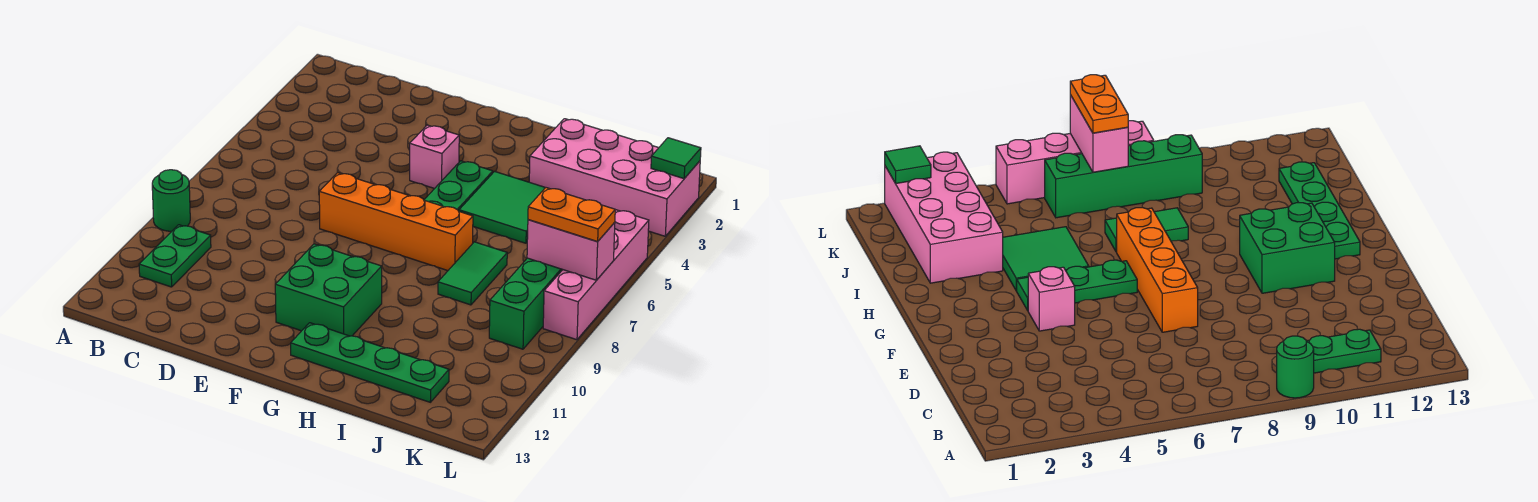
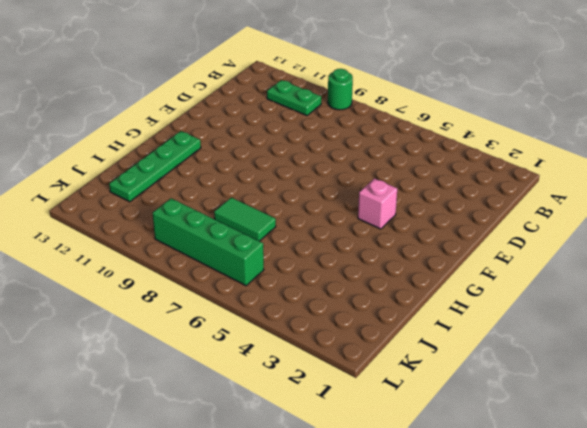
none -> orange 1x4 brick [319,173,473,271]
none -> green 2x2 brick [275,244,382,336]
none -> green 1x3 plate [424,161,493,211]

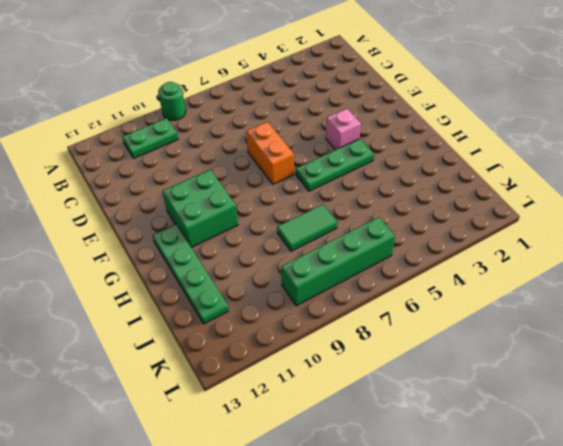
orange 1x2 brick [246,122,294,184] -> orange 1x4 brick [319,173,473,271]
none -> green 2x2 tile [459,172,545,243]
none -> pink 2x4 brick [529,119,700,236]
none -> pink 1x4 brick [543,210,649,340]

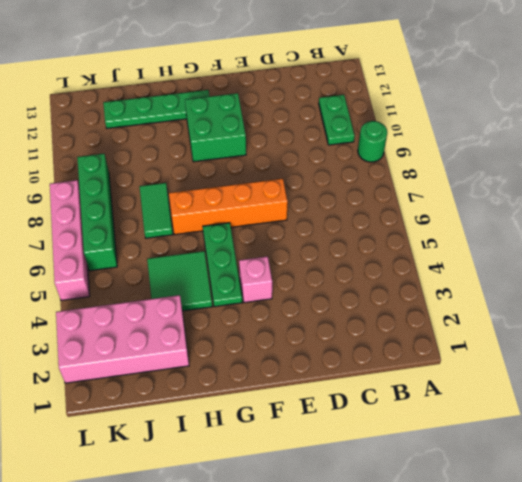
none -> pink 1x2 brick [527,220,615,280]
none -> green 1x1 tile [651,138,701,179]
none -> orange 1x2 plate [528,188,615,241]

